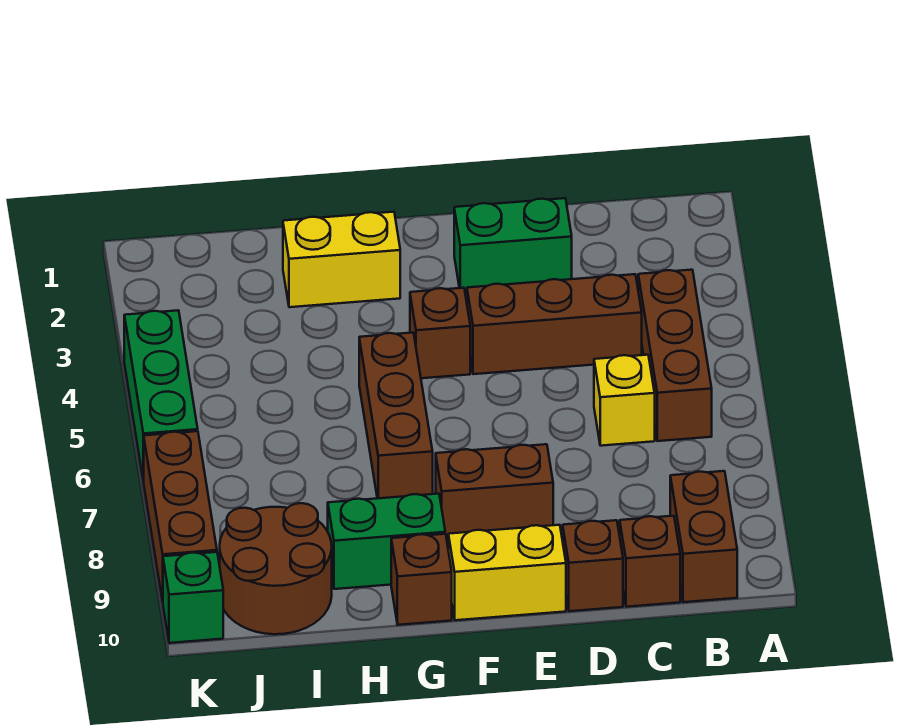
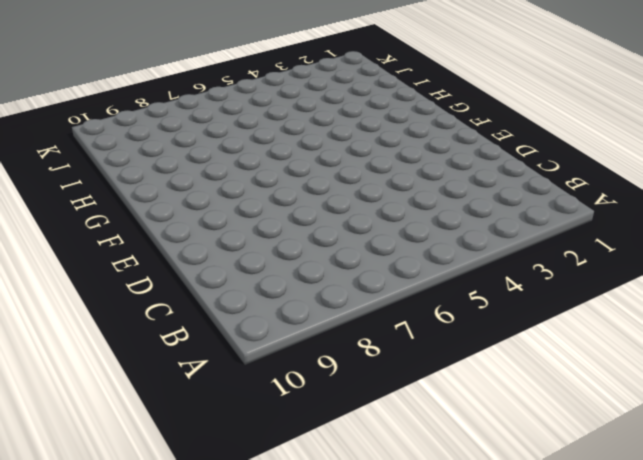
none -> brown 1x3 brick [638,270,712,441]
none -> brown 1x2 brick [670,471,737,602]
none -> brown 1x3 brick [467,274,642,374]

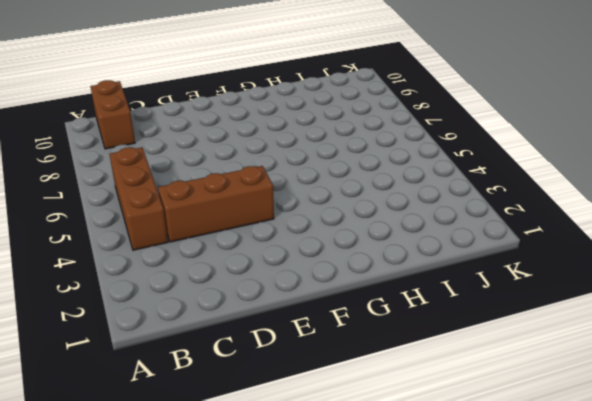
none -> yellow 1x1 brick [594,355,655,446]
none -> brown 1x1 brick [620,516,680,607]
none -> green 1x2 brick [454,198,572,293]

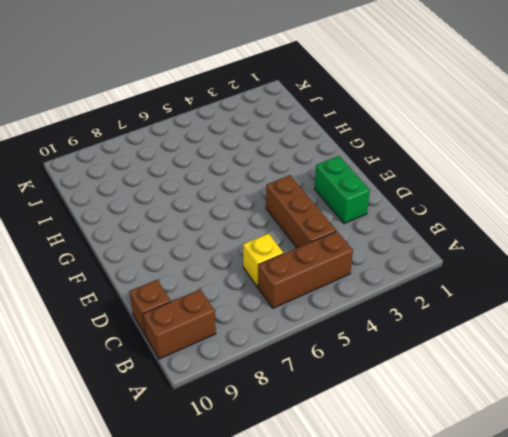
none -> brown 1x1 brick [563,520,623,611]
none -> brown 1x2 brick [436,444,553,539]
none -> yellow 1x2 brick [448,525,566,620]

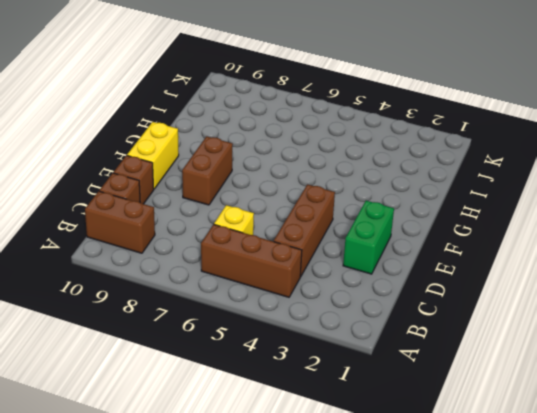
none -> brown 1x1 brick [410,288,470,378]
none -> yellow 1x2 brick [283,212,400,307]
none -> brown 1x3 brick [359,333,433,498]

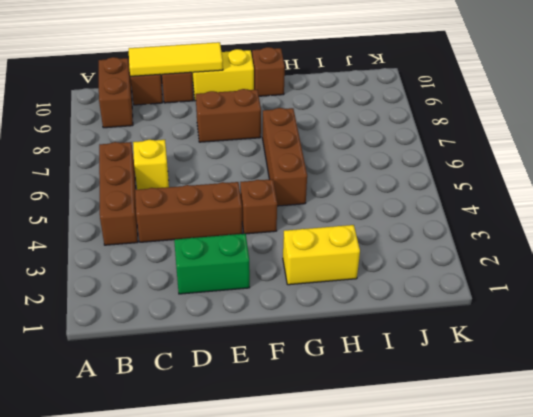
yellow 1x3 tile [129,42,223,76] -> none
none -> green 1x2 brick [328,494,445,589]
none -> brown 2x2 round brick [220,503,332,634]
none -> green 1x3 brick [124,310,198,482]

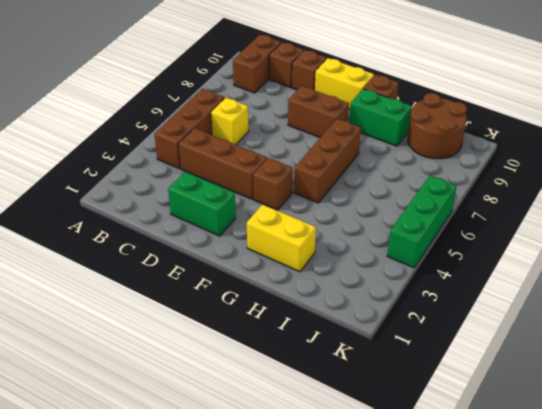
none -> brown 1x3 brick [144,431,217,602]
none -> green 1x1 brick [163,552,223,643]

